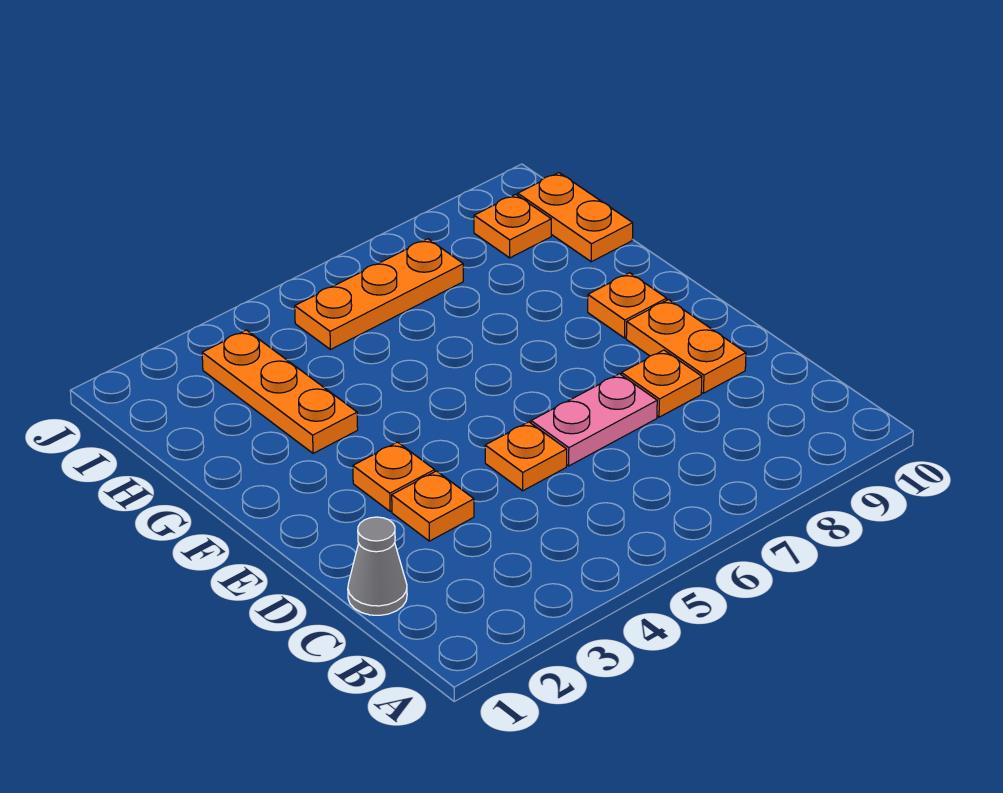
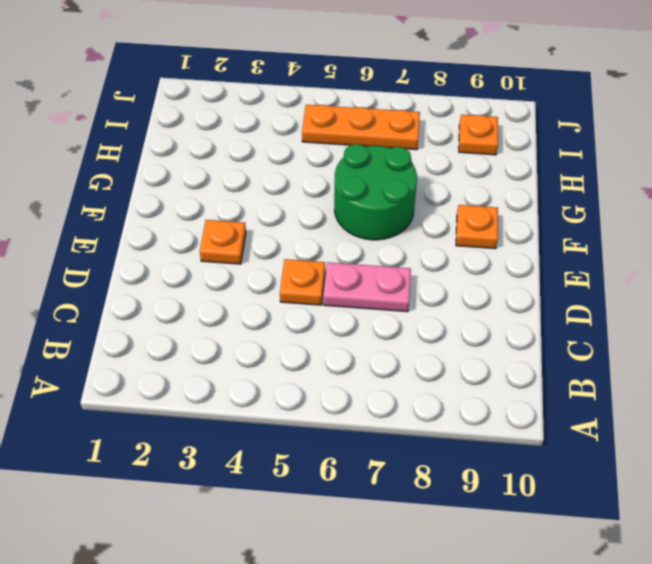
green 2x2 round brick [334,144,417,240] -> none
none -> grey 1x1 cone [348,517,407,615]
none -> orange 1x1 plate [392,471,474,541]
none -> orange 1x1 plate [622,350,702,417]

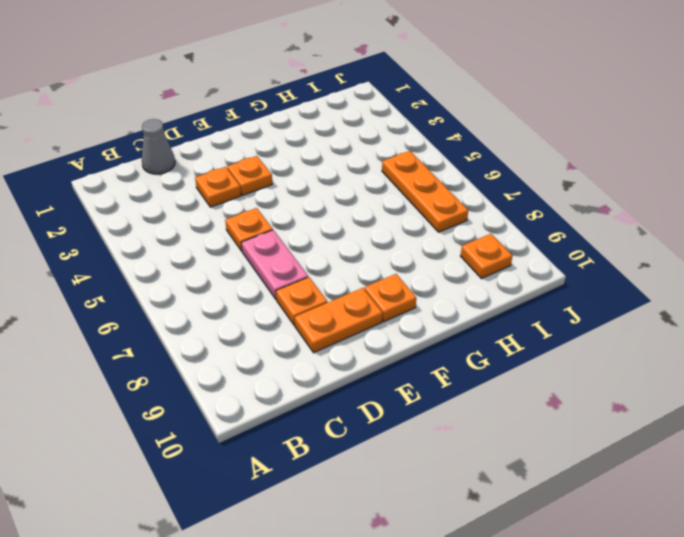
none -> orange 1x3 plate [202,330,358,453]
none -> orange 1x2 plate [518,173,633,262]

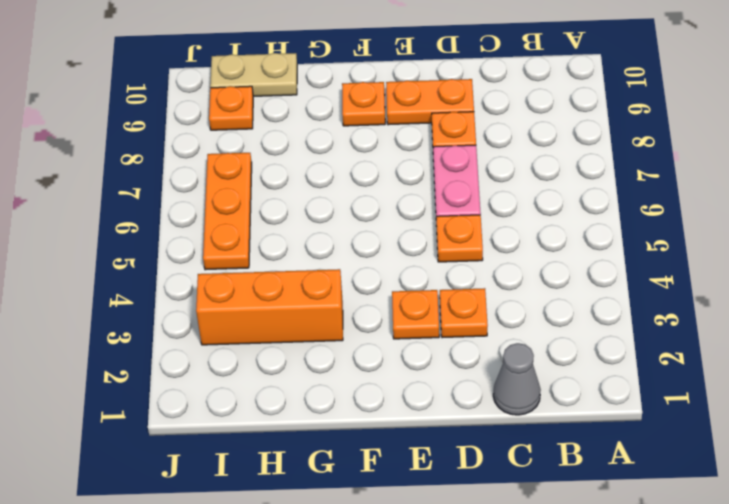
orange 1x3 brick [196,269,343,345] -> orange 1x3 plate [202,330,358,453]
tan 1x2 plate [210,53,297,96] -> orange 1x2 plate [518,173,633,262]

